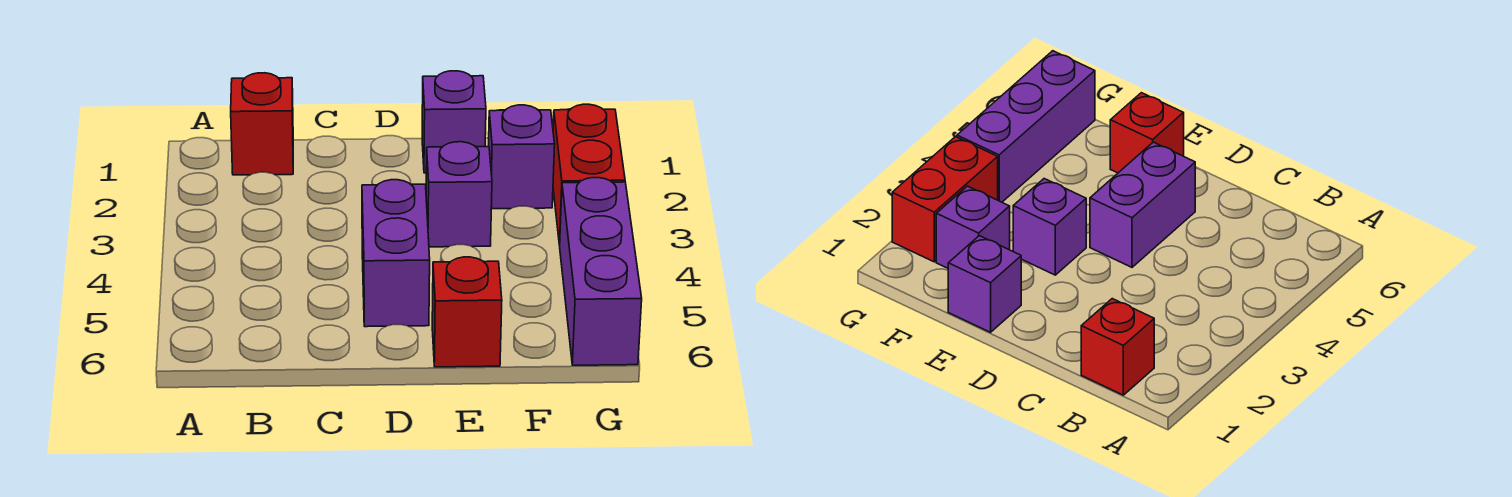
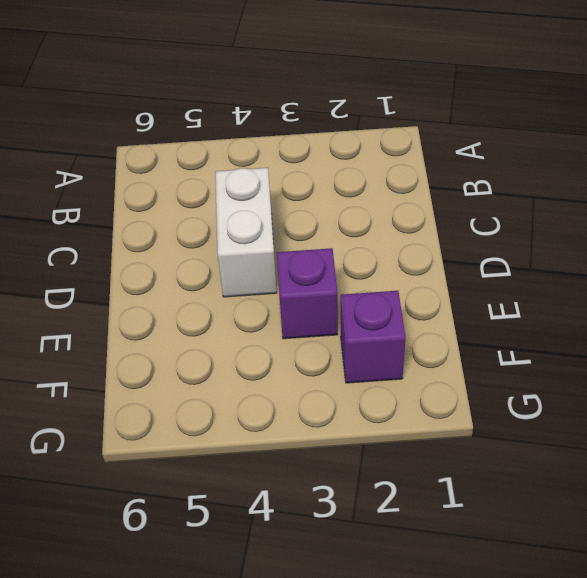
white 1x2 brick [215,168,277,297] -> purple 1x2 brick [362,180,430,327]
none -> red 1x1 brick [231,73,293,175]
none -> purple 1x1 brick [422,71,486,173]

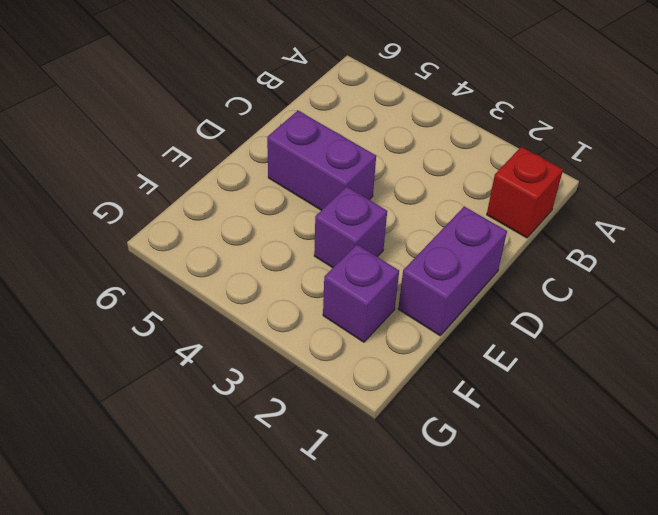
purple 1x2 brick [398,206,507,336] -> purple 1x1 brick [422,71,486,173]
none -> red 1x1 brick [432,257,502,367]
none -> red 1x2 brick [553,104,625,245]

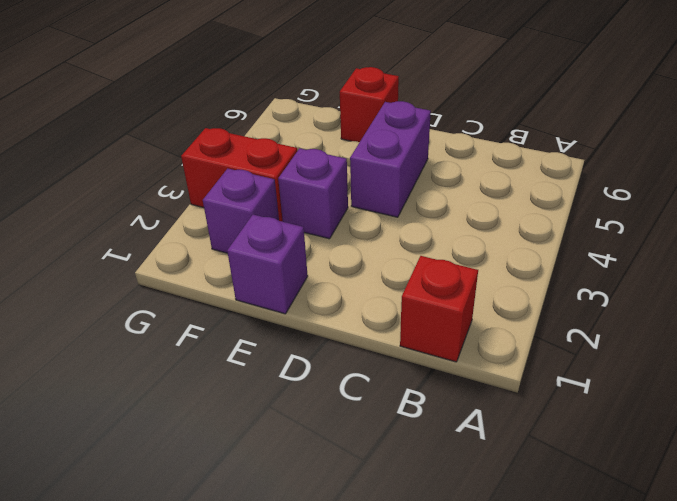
red 1x2 brick [181,128,297,222] -> red 1x2 brick turned to [553,104,625,245]
none -> purple 1x3 brick [559,178,642,365]

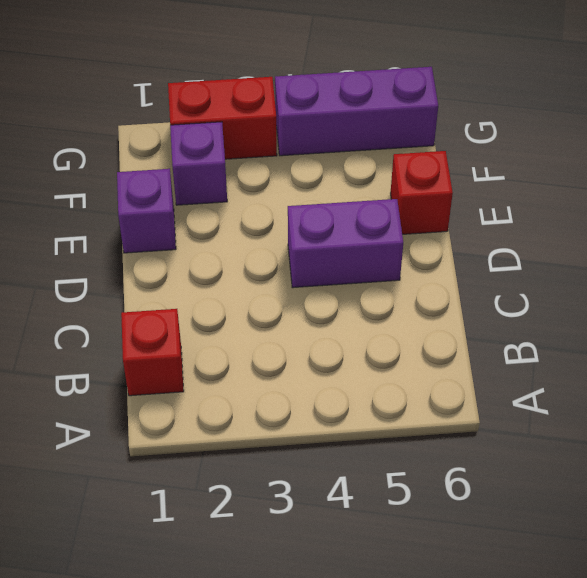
none -> purple 1x1 brick [426,142,492,247]

